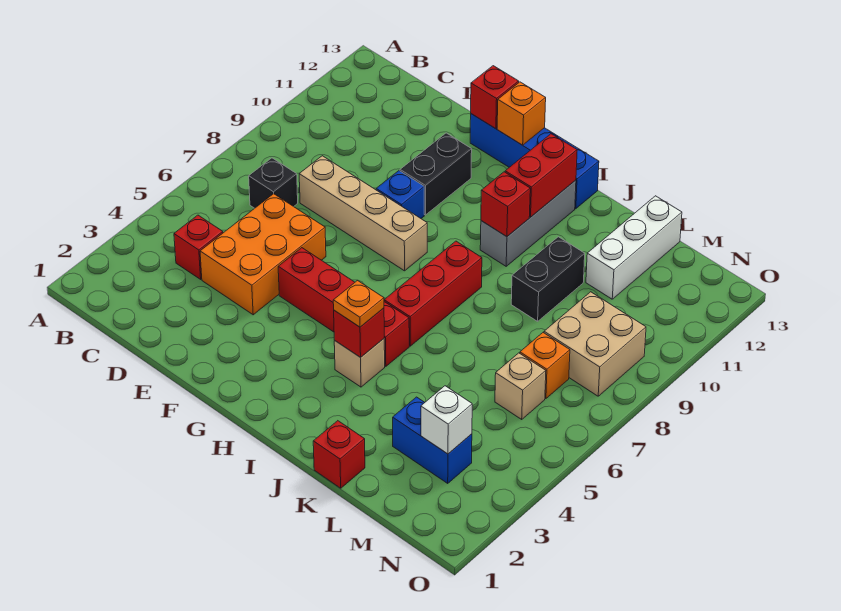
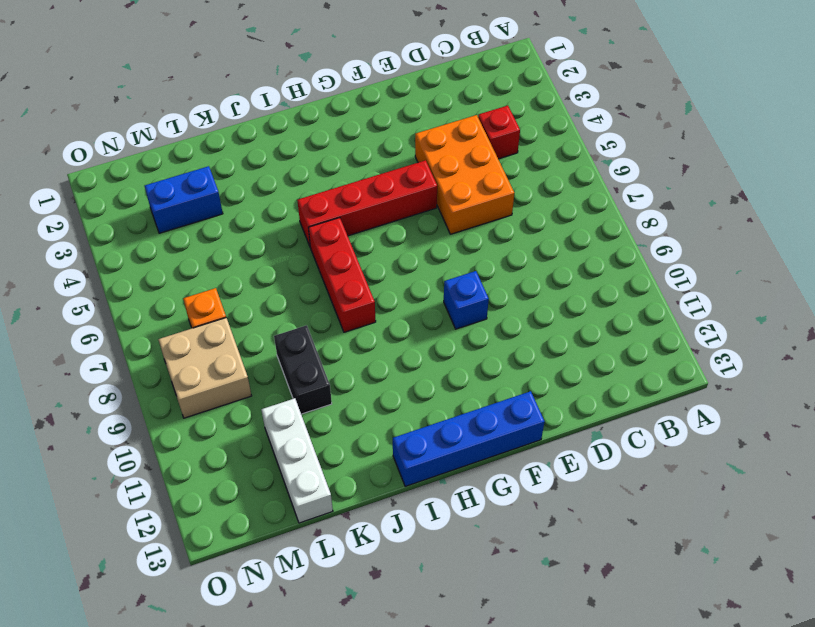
none -> black 1x1 brick [249,158,298,208]
none -> tan 1x4 brick [299,156,427,271]
none -> black 1x2 brick [400,133,472,215]

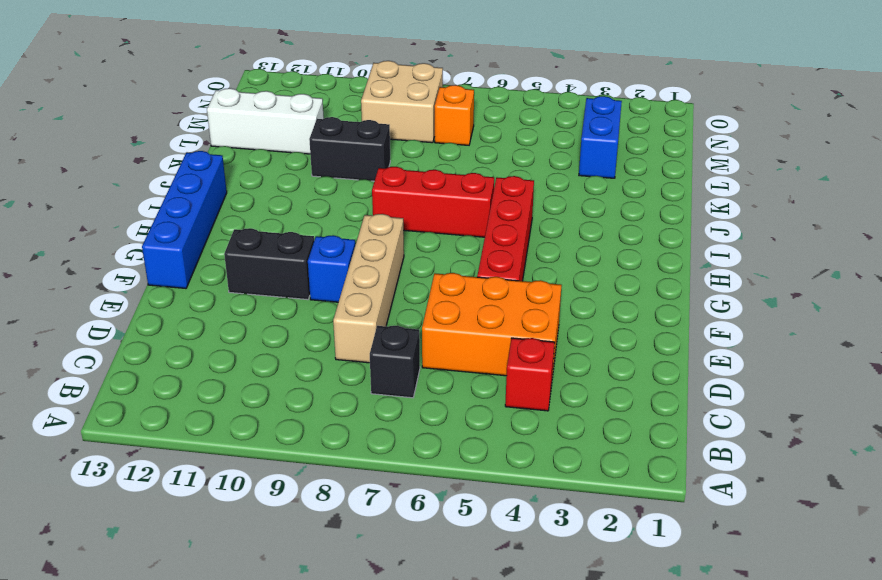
none -> tan 1x1 brick [334,339,385,387]
none -> grey 1x3 brick [480,180,576,266]
none -> red 1x1 brick [313,421,365,488]

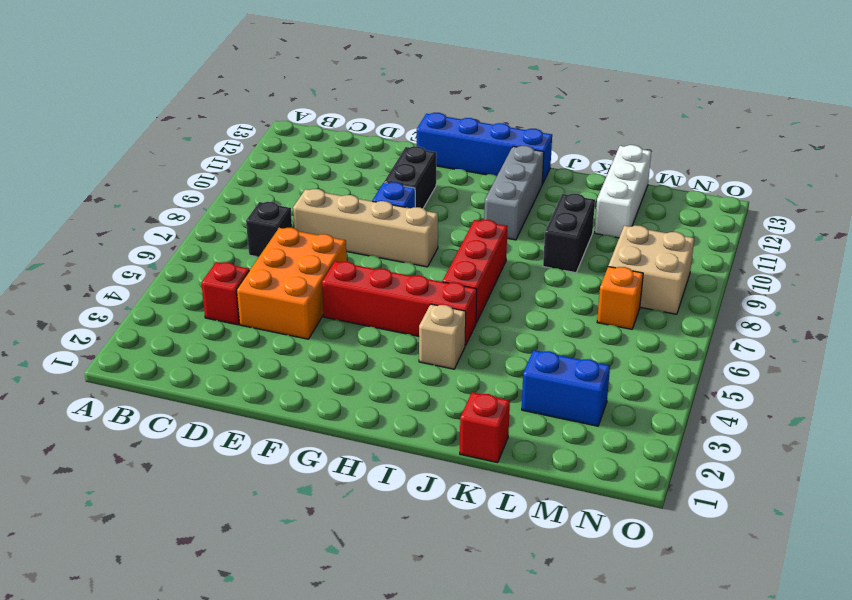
none -> tan 1x1 brick [495,353,546,419]
none -> red 1x1 brick [471,66,519,129]
none -> orange 1x1 brick [497,82,546,145]

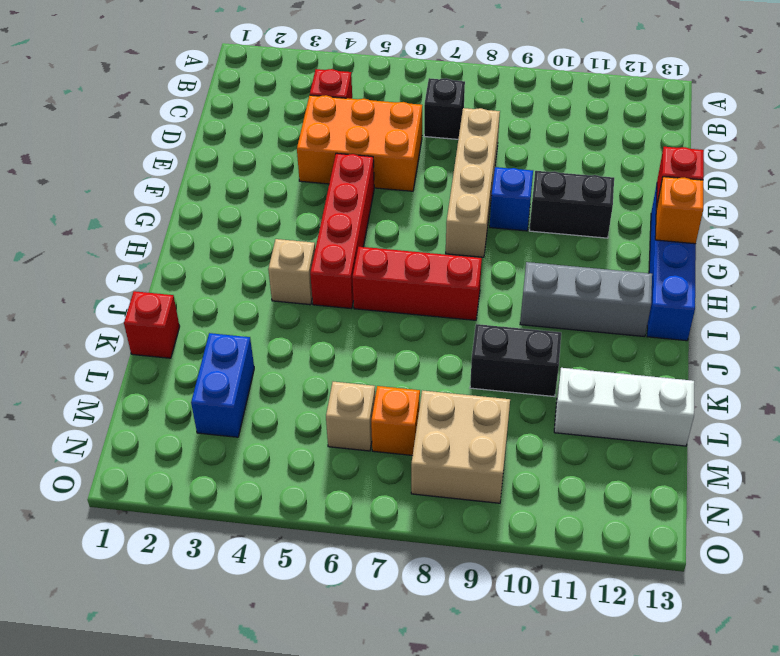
none -> red 1x1 brick [334,308,384,357]
none -> red 1x1 brick [481,172,530,237]
none -> red 1x2 brick [505,134,577,217]

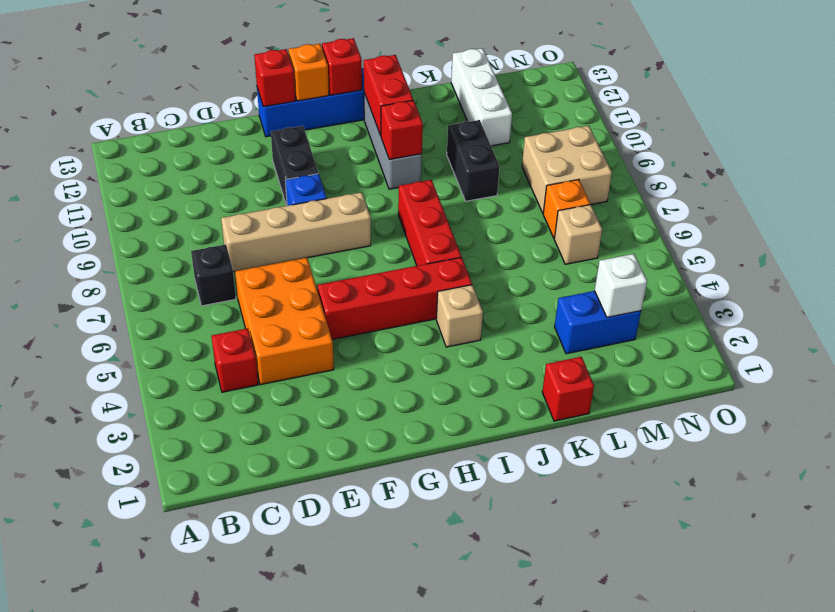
red 1x1 brick [322,38,362,95] -> red 1x1 brick moved to [334,308,384,357]
none -> orange 1x1 plate [333,280,384,327]

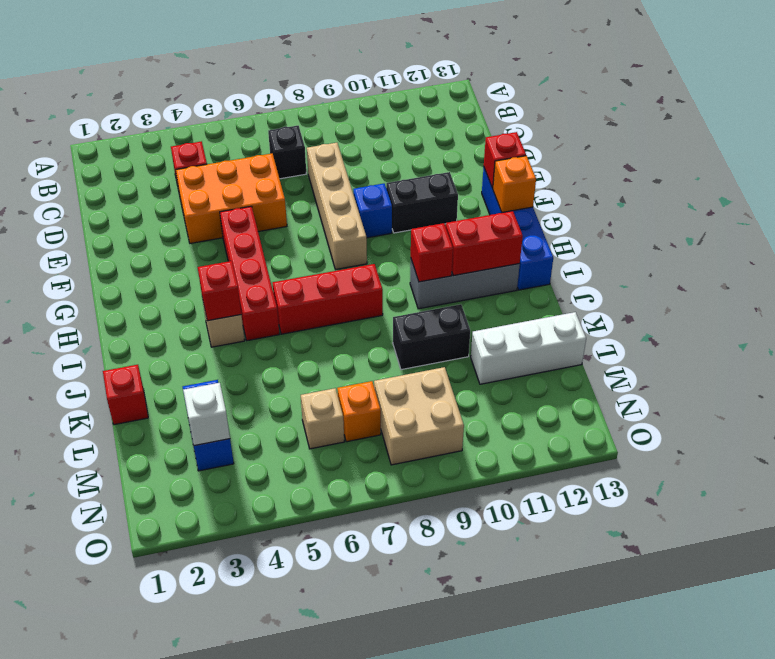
none -> orange 1x1 plate [333,280,384,327]

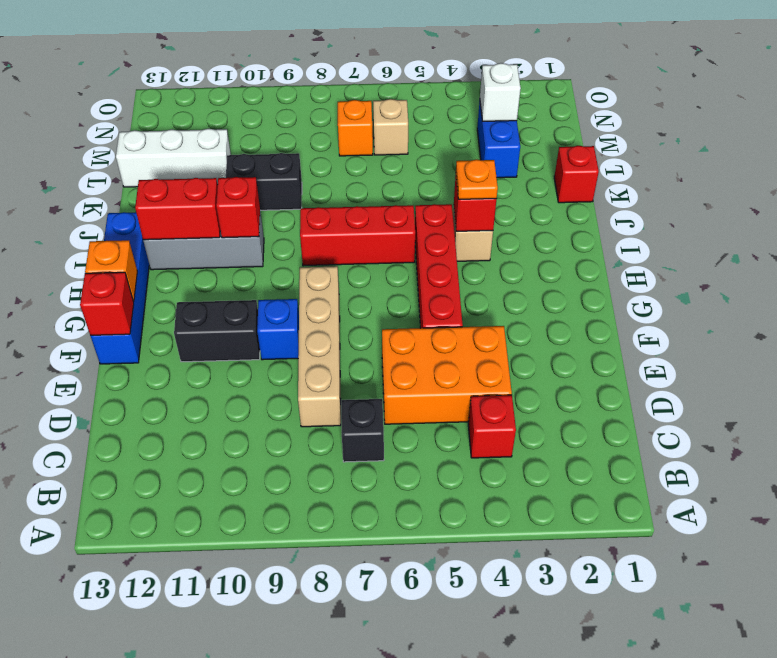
none -> tan 2x2 brick [544,292,646,396]

